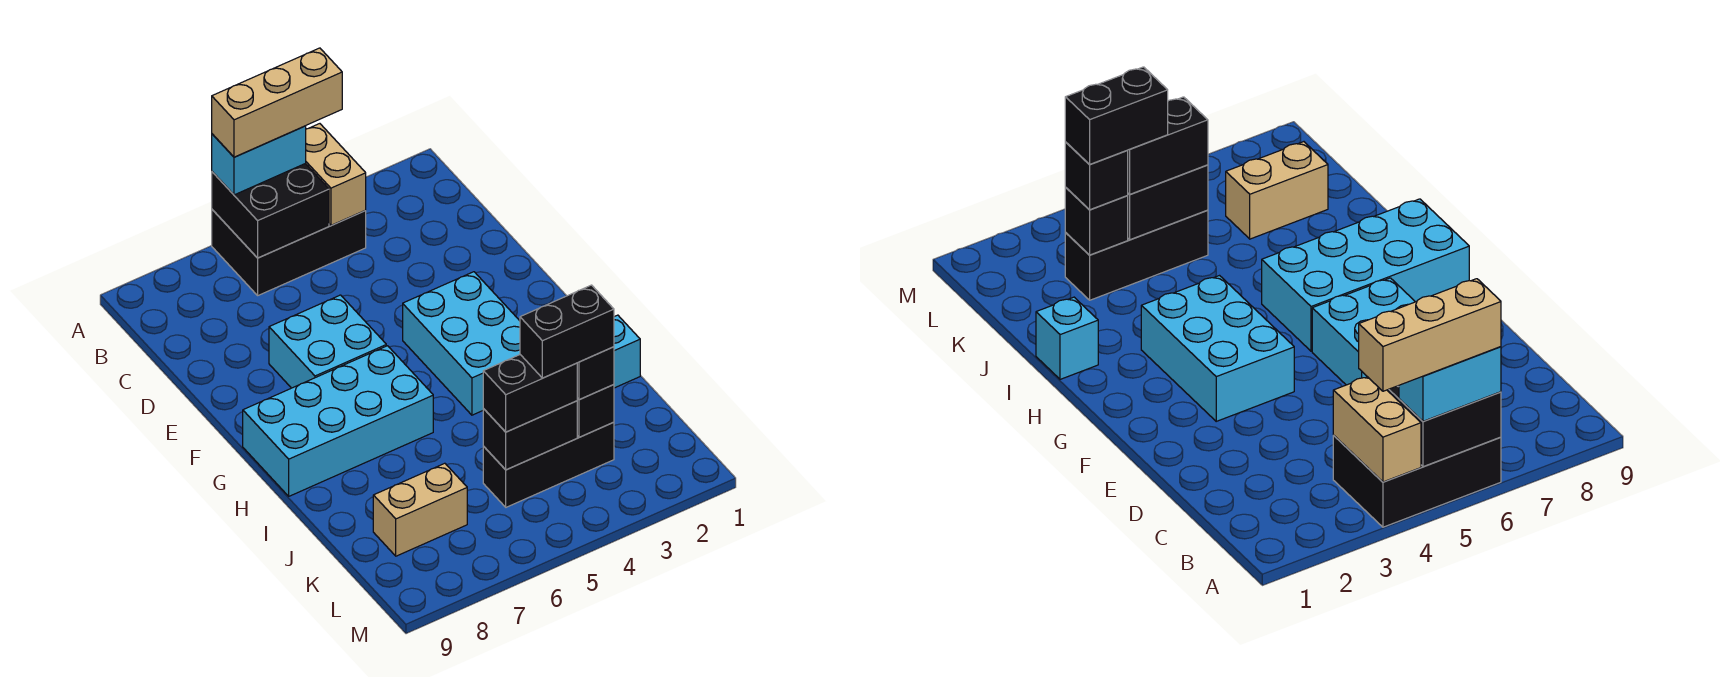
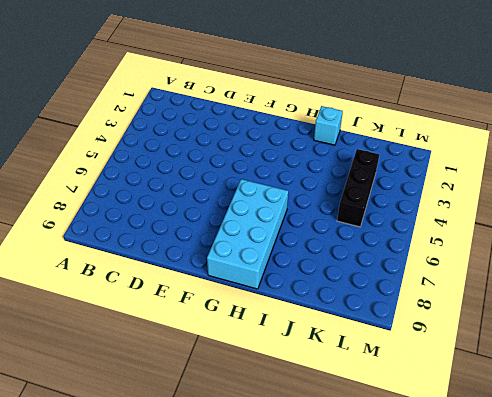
none -> black 2x3 brick [212,210,366,295]
none -> cyan 2x2 brick [269,295,386,388]
none -> cyan 2x3 brick [403,272,520,415]

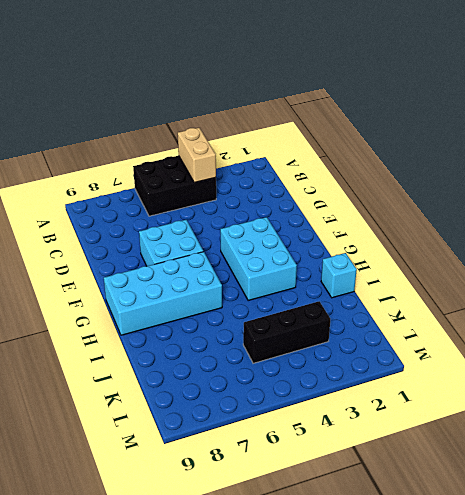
none -> tan 1x2 brick [373,463,467,556]
none -> black 2x2 brick [212,164,329,258]
none -> black 1x1 brick [577,385,614,437]

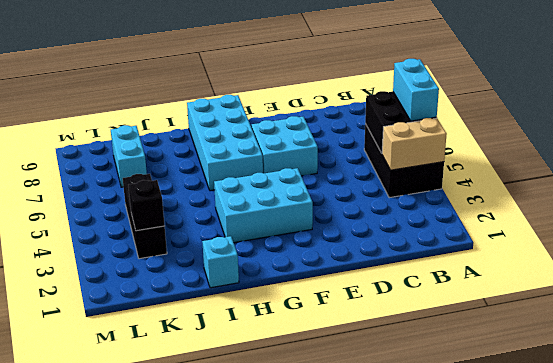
cyan 1x2 brick [111,125,147,187] -> tan 1x2 brick [373,463,467,556]
none -> black 1x2 brick [483,401,577,470]
none -> black 1x1 brick [577,347,614,400]
none -> black 1x2 brick [483,355,577,432]

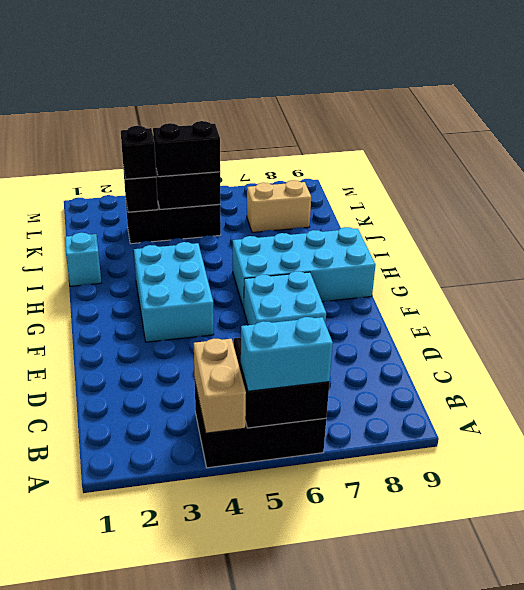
none -> tan 1x3 brick [212,48,342,157]
none -> black 1x2 brick [520,285,614,378]

